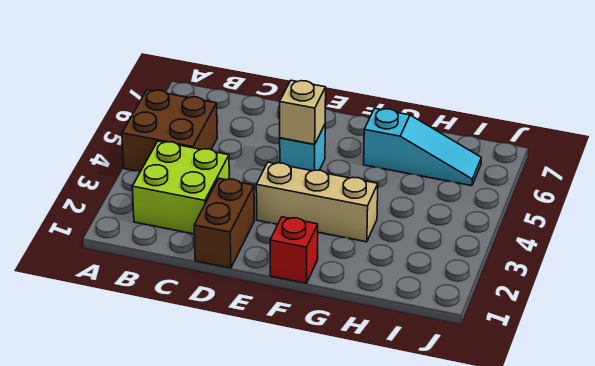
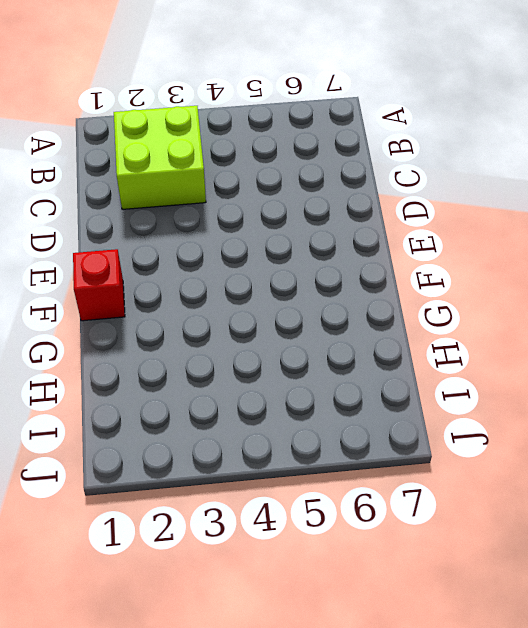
none -> brown 2x2 brick [122,90,217,172]
none -> brown 1x2 brick [194,179,254,268]

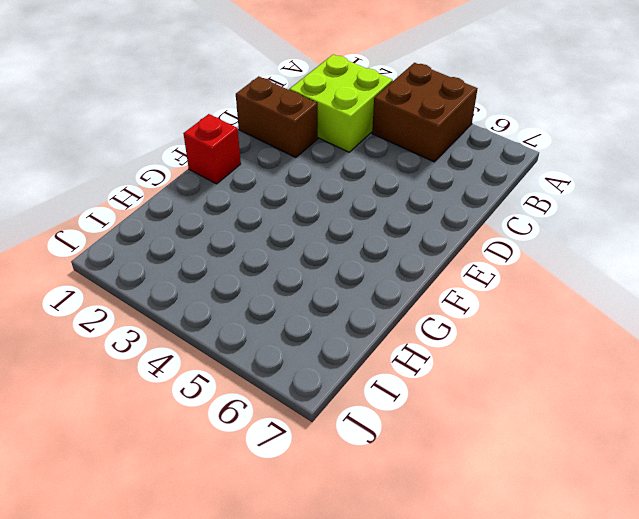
none -> tan 1x3 brick [256,162,378,242]
none -> cyan 1x1 brick [280,125,325,171]

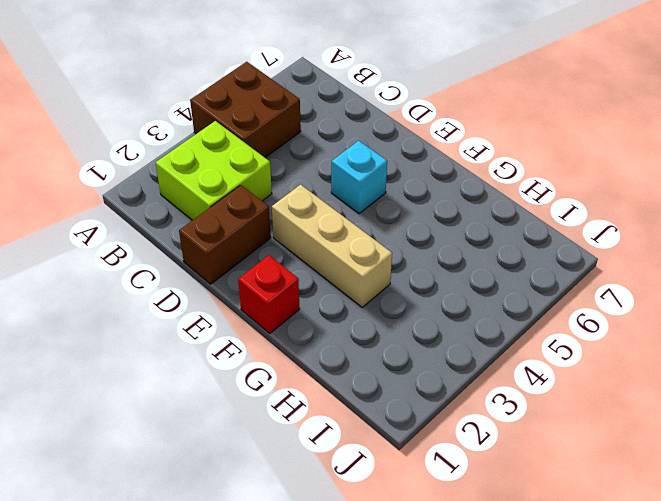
none -> cyan 1x3 slope [364,108,481,186]
none -> tan 1x1 brick [280,80,326,144]

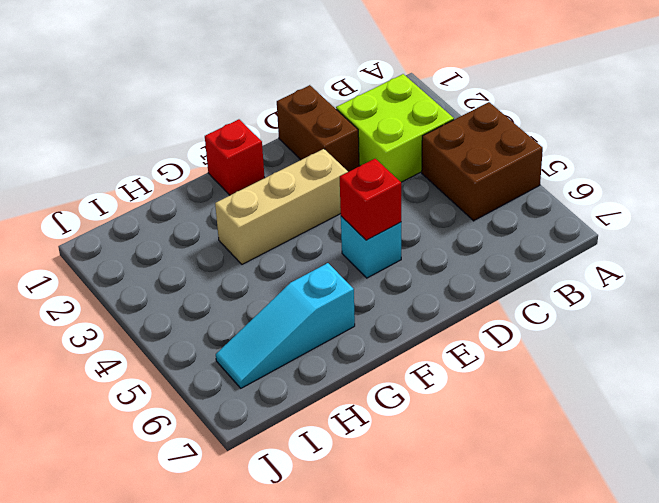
red 1x1 brick [340,159,401,240] -> tan 1x1 brick [280,80,326,144]

